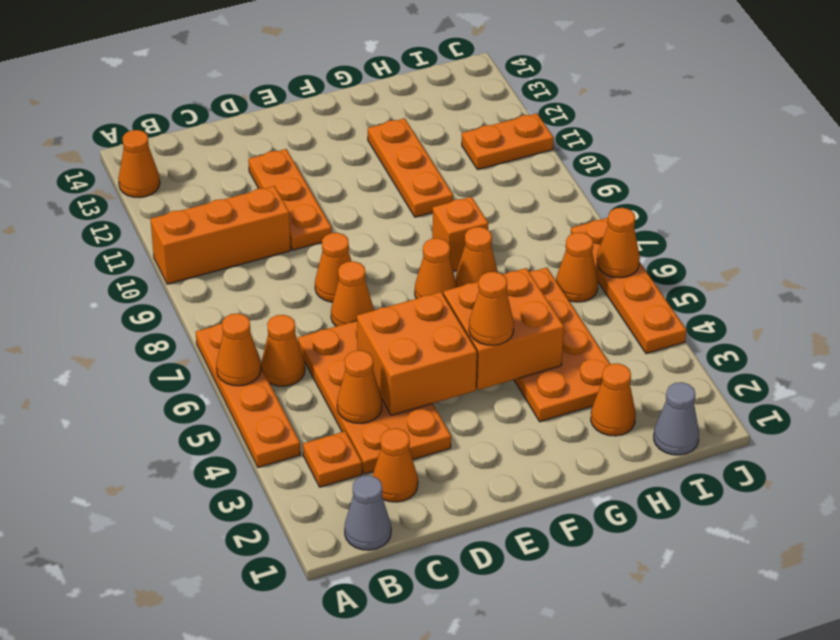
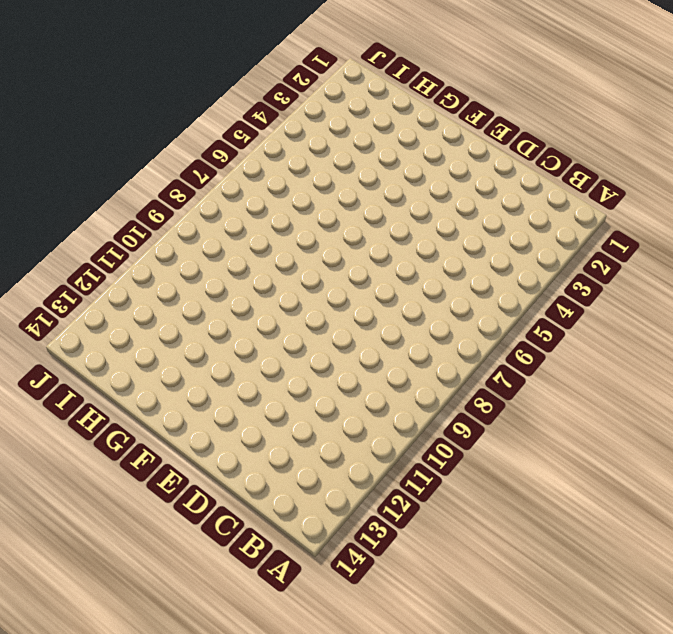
none -> orange 1x4 plate [196,324,300,468]
none -> orange 1x3 brick [150,186,291,284]
none -> orange 1x1 cone [118,130,160,198]

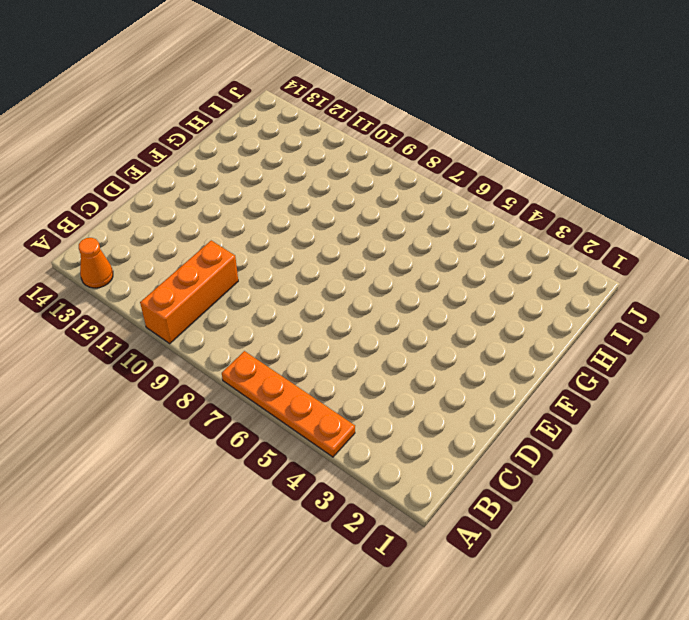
none -> grey 1x1 cone [344,475,391,550]
none -> orange 1x1 plate [303,431,362,487]
none -> orange 1x1 cone [261,315,305,386]

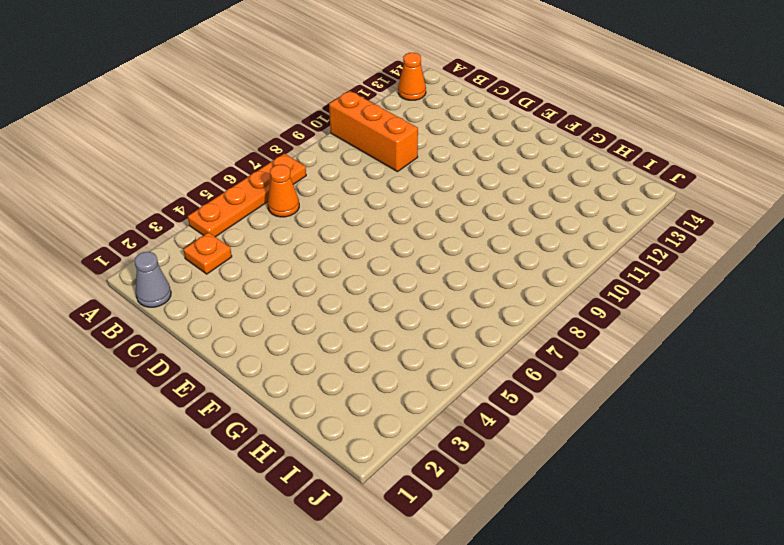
none -> orange 1x1 cone [373,428,418,502]
none -> orange 2x4 plate [298,321,451,474]
none -> orange 1x1 cone [331,261,374,326]

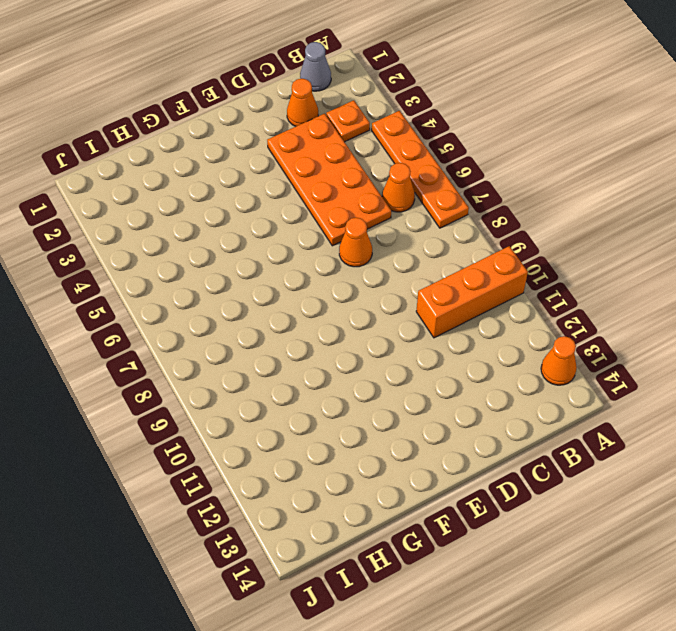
none -> orange 1x1 cone [315,233,351,302]
none -> orange 1x3 plate [248,149,332,250]
none -> orange 1x1 cone [415,238,457,299]

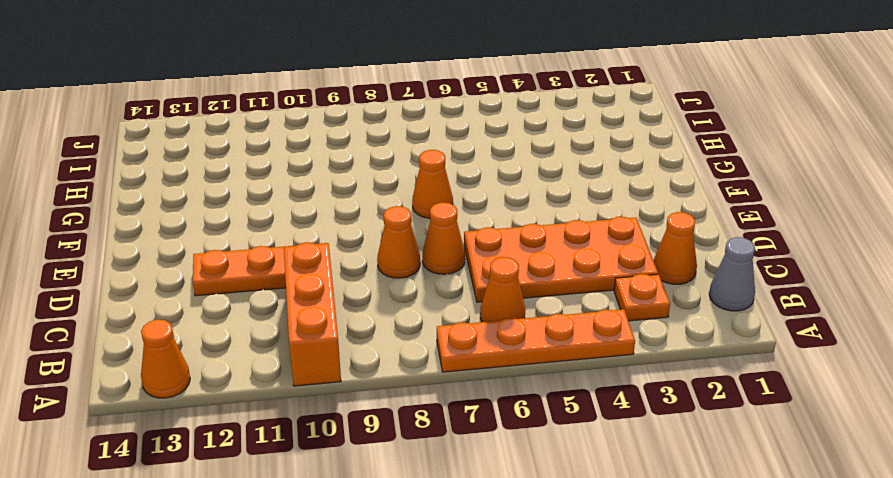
none -> orange 2x4 plate [514,268,610,422]
none -> orange 1x1 cone [456,227,498,287]
none -> orange 1x1 brick [432,197,488,271]

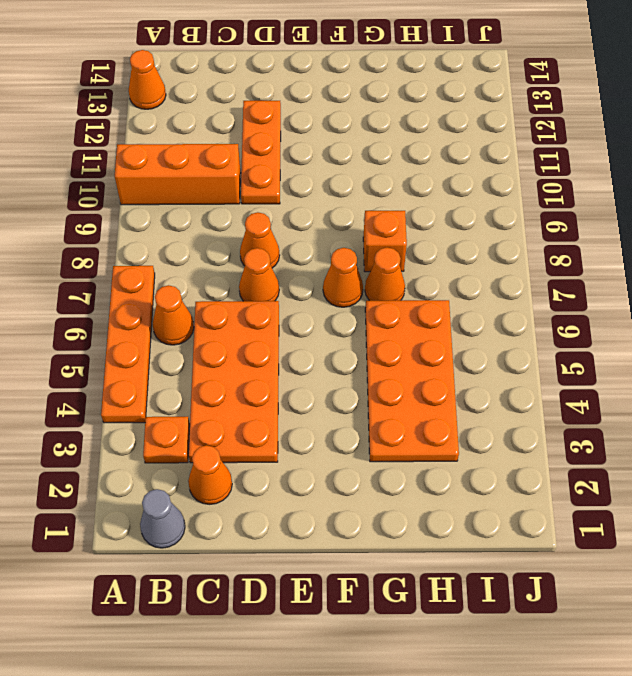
none -> orange 1x3 plate [368,118,453,217]
none -> orange 1x1 cone [591,363,636,436]
none -> grey 1x1 cone [654,382,699,455]

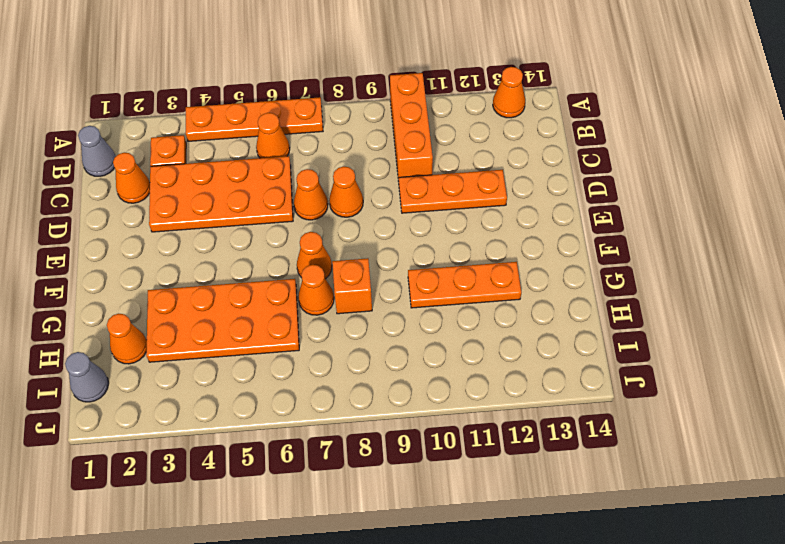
none -> orange 1x1 cone [556,232,598,302]
none -> orange 1x2 plate [462,113,554,170]
none -> orange 1x4 plate [571,218,686,354]

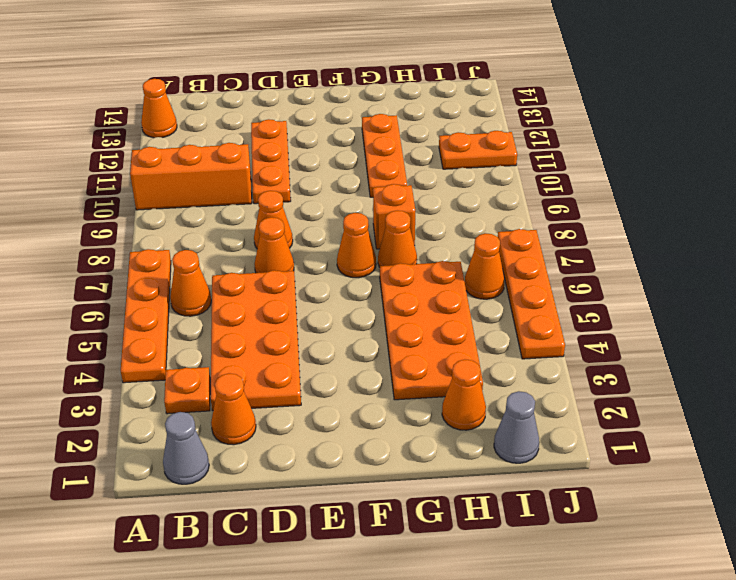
none -> orange 1x1 cone [216,313,261,386]
none -> orange 1x1 cone [337,350,382,423]
none -> orange 2x2 brick [357,292,477,415]

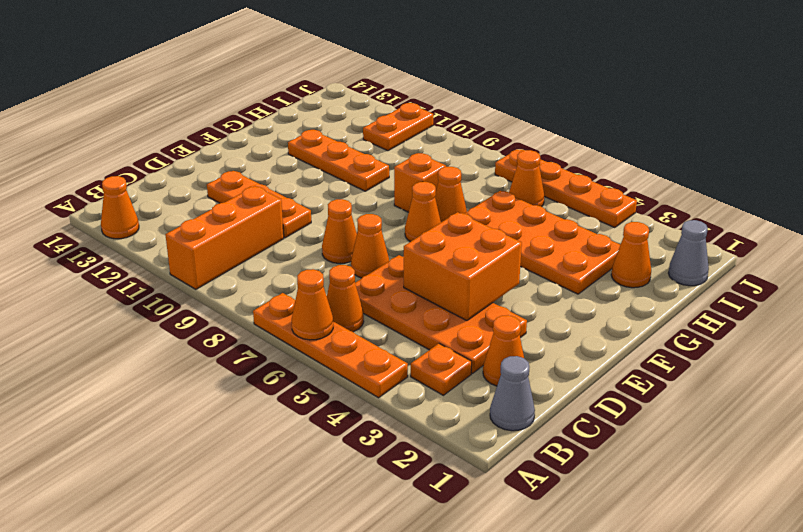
none -> orange 1x1 cone [337,350,382,423]
none -> orange 2x2 brick [443,268,564,390]
none -> orange 1x1 cone [597,208,640,278]

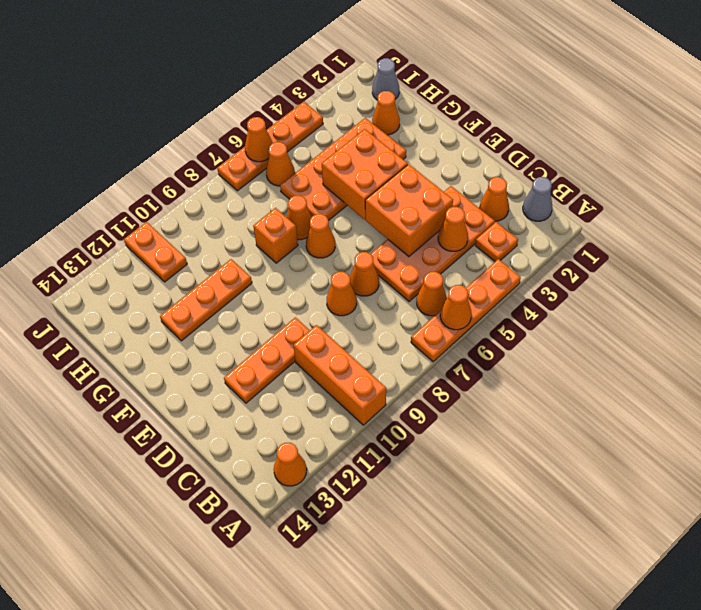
none -> orange 1x1 cone [469,272,514,345]

